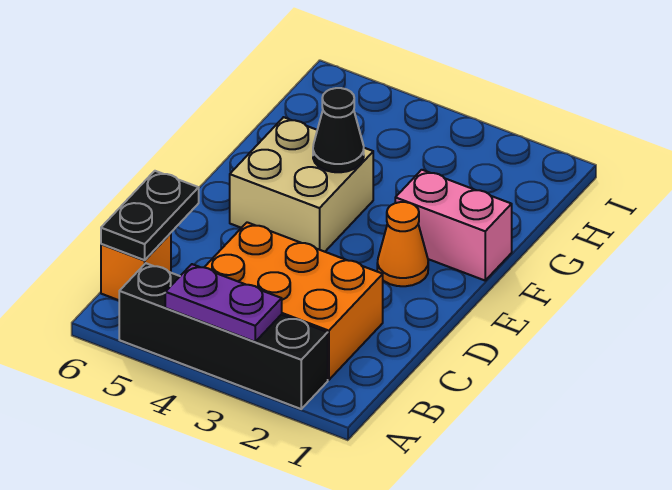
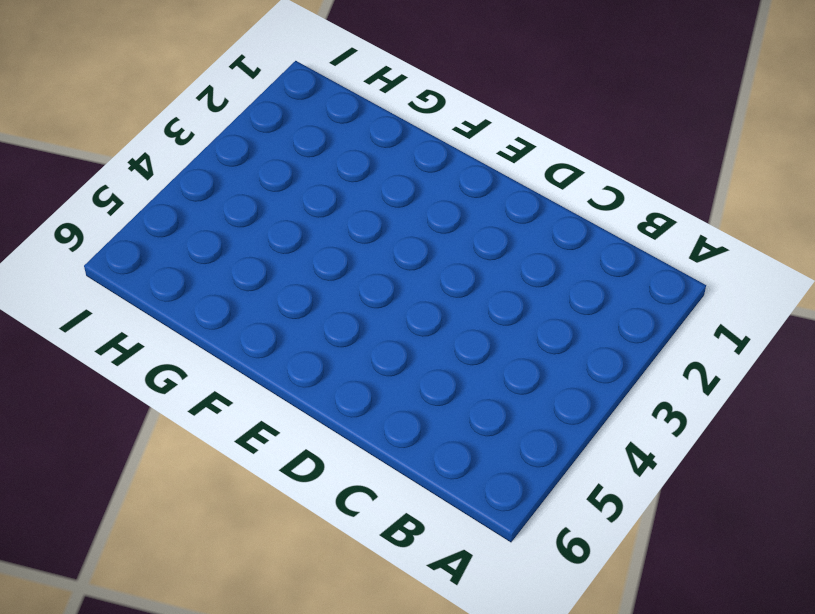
none -> black 1x4 brick [119,263,328,409]
none -> orange 2x3 brick [204,222,383,380]

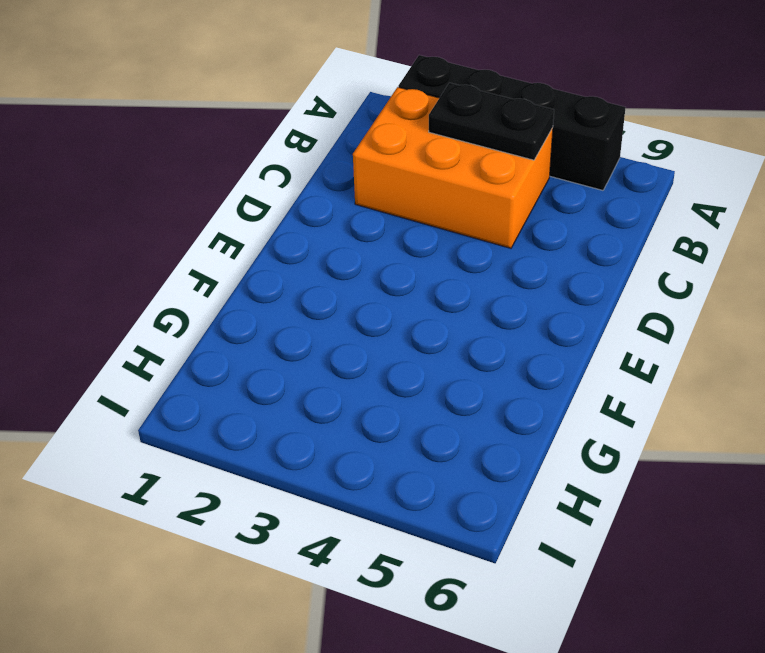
black 1x2 plate [429,83,554,160] -> black 1x2 plate turned to [101,171,199,260]
none -> orange 1x1 brick [101,233,171,300]
none -> orange 1x1 cone [377,202,428,286]

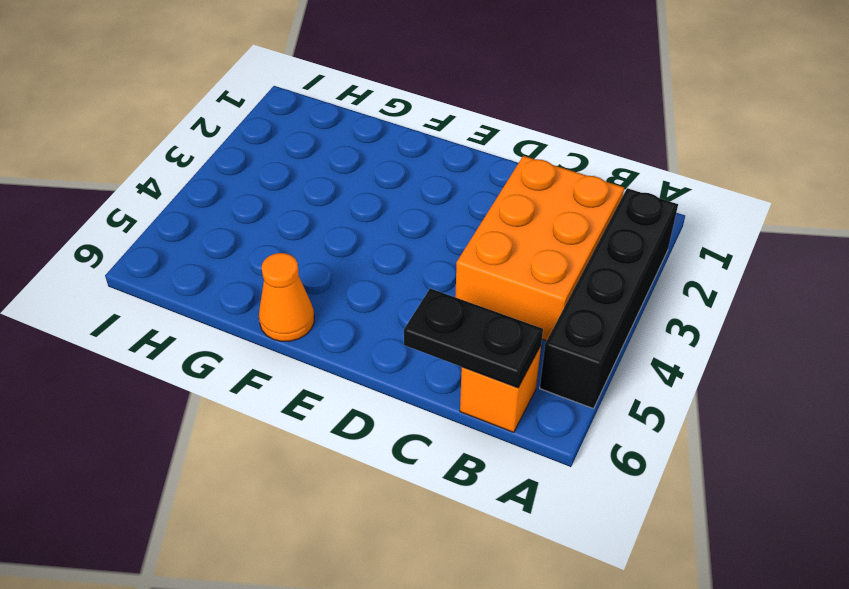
orange 1x1 cone [259,253,314,341] -> orange 1x1 cone moved to [377,202,428,286]
none -> tan 2x2 brick [230,117,373,252]
none -> pink 1x2 brick [395,170,512,280]

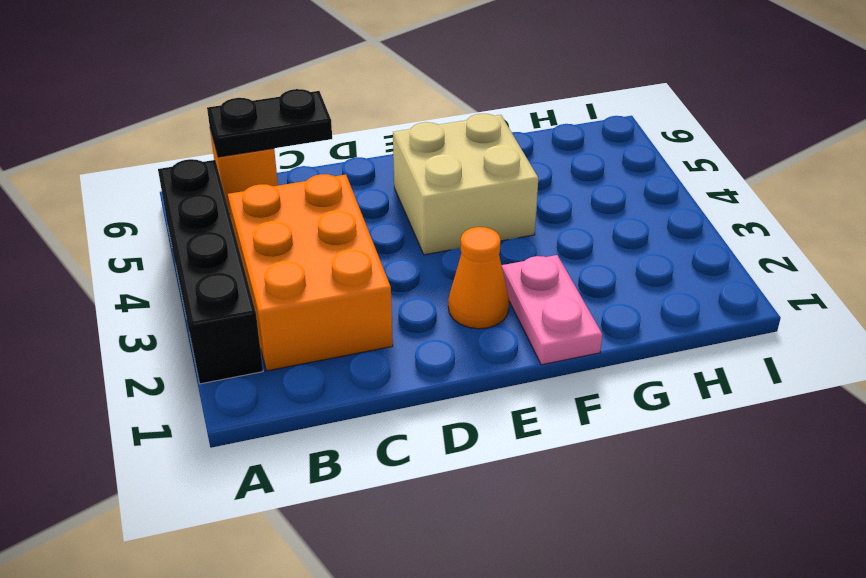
pink 1x2 plate [502,255,602,365] -> pink 1x2 brick [395,170,512,280]
none -> purple 1x2 plate [165,264,282,342]
none -> black 1x1 cone [313,88,364,172]

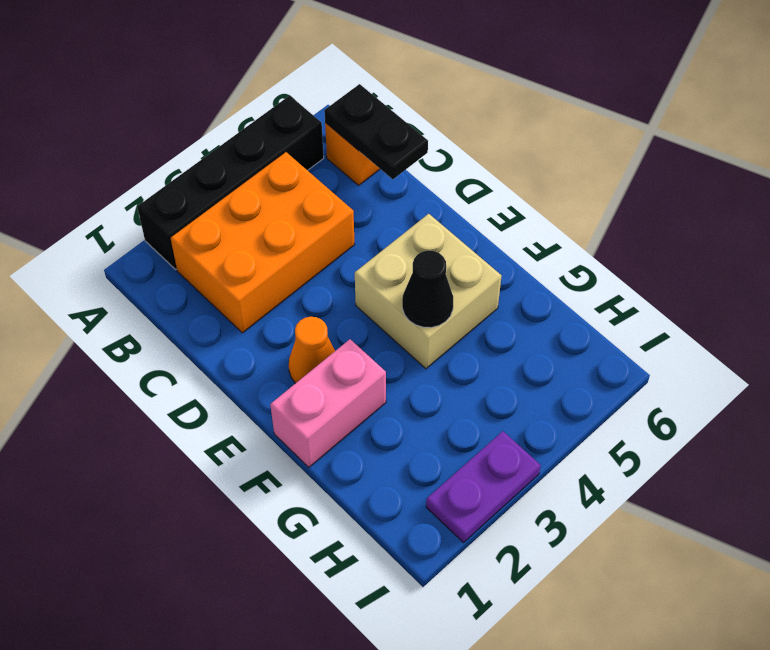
purple 1x2 plate [426,431,541,543] -> purple 1x2 plate moved to [165,264,282,342]

